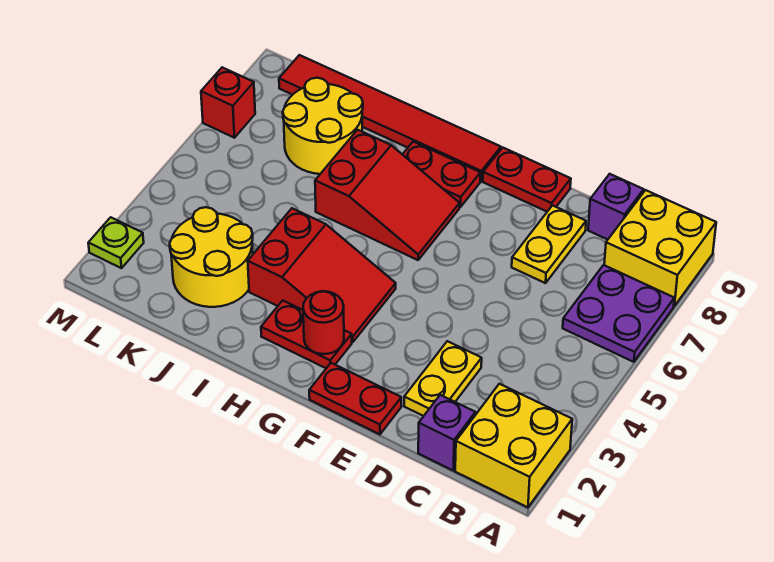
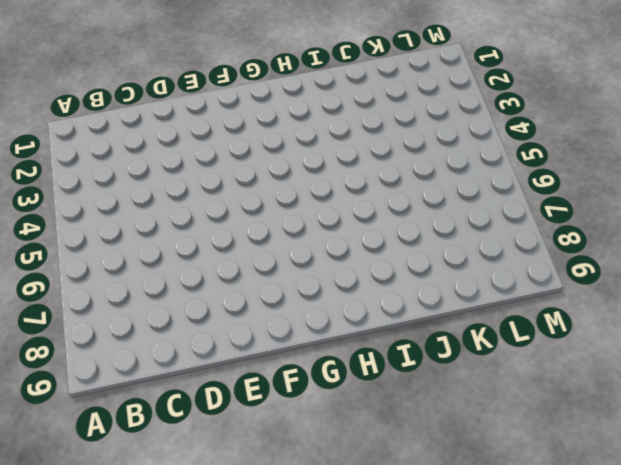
none -> yellow 2x2 brick [455,384,572,507]
none -> purple 2x2 plate [563,265,674,362]
none -> yellow 2x2 brick [604,190,716,306]

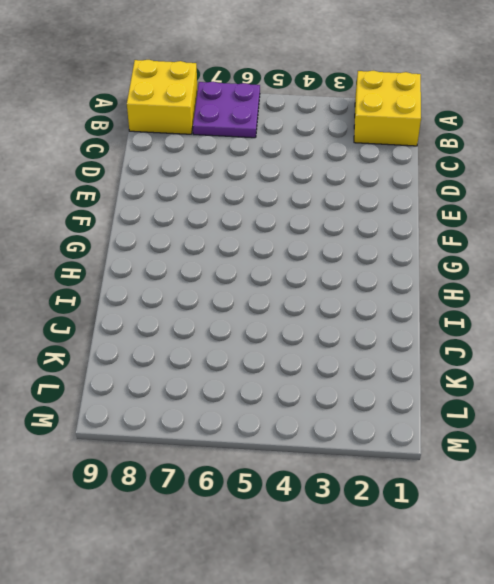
none -> purple 1x1 brick [418,395,475,470]
none -> purple 1x1 brick [588,174,644,239]
none -> yellow 1x2 plate [404,341,482,416]

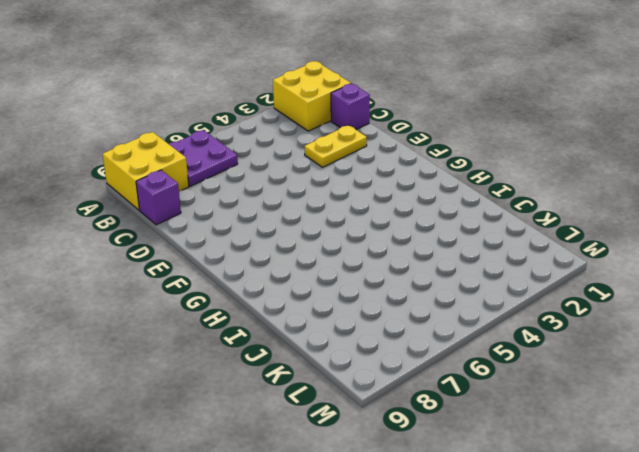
none -> yellow 1x2 plate [512,206,586,283]
none -> red 1x2 plate [309,363,401,434]
none -> red 1x2 plate [483,148,571,212]

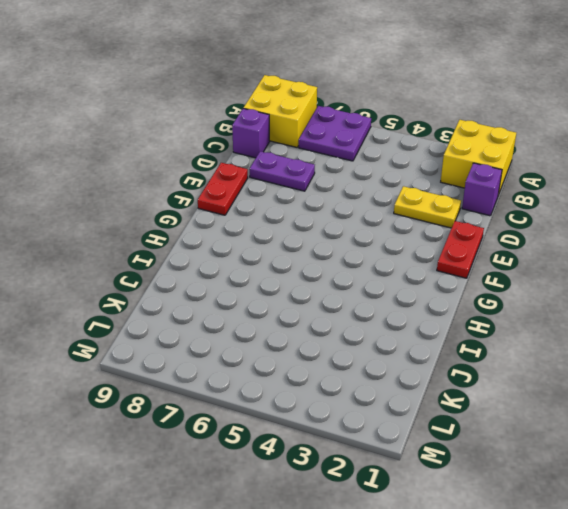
purple 1x2 plate [249,151,315,191] -> yellow 1x2 plate [512,206,586,283]
none -> red 1x2 plate [261,301,352,368]
none -> red 2x3 slope [248,208,396,342]
none -> red 2x3 slope [315,130,460,260]

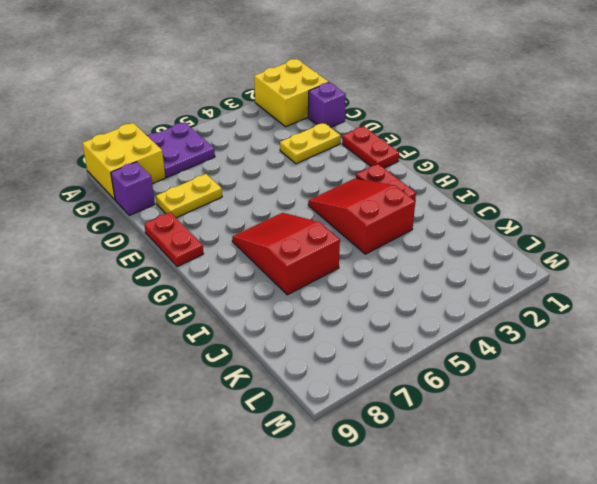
none -> red 1x2 plate [402,142,480,207]
none -> red 1x6 tile [279,55,501,181]
none -> yellow 2x2 round brick [170,207,253,307]

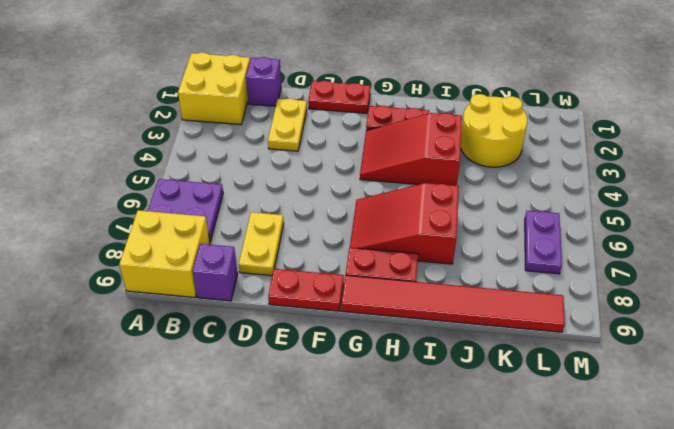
purple 1x2 plate [525,211,562,274] -> none
none -> yellow 2x2 round brick [283,78,363,174]
none -> lime 1x1 plate [88,217,144,268]
none -> red 1x1 brick [201,67,255,138]

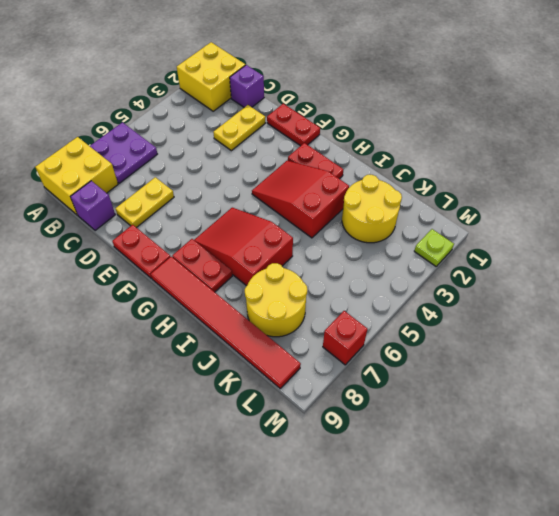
none -> red 1x1 round brick [303,291,344,354]

